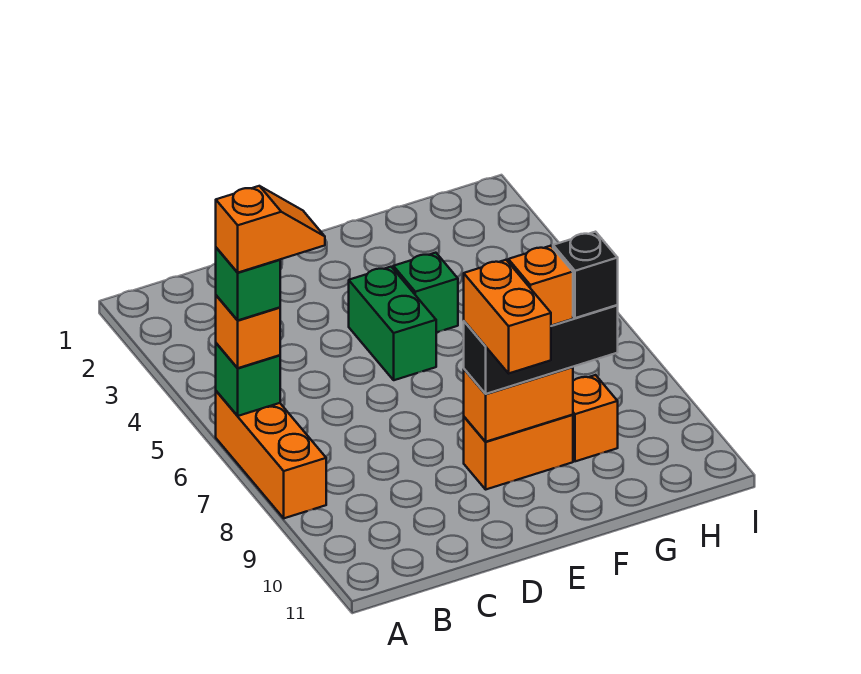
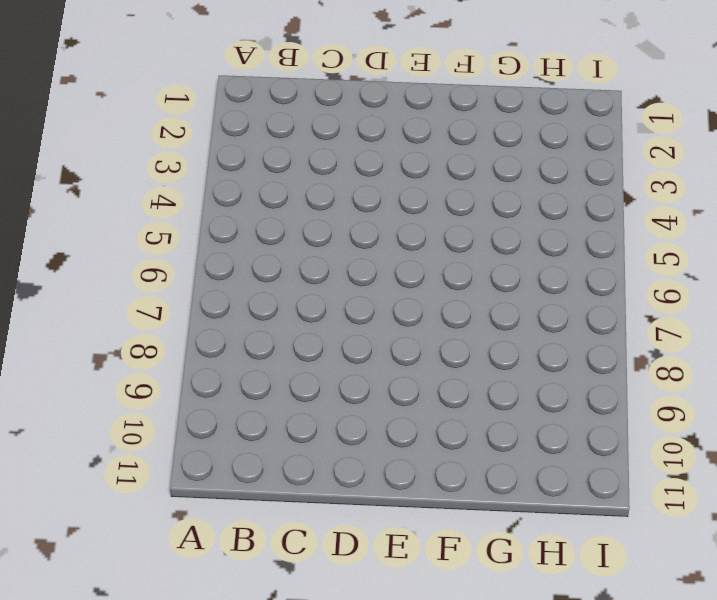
none -> orange 1x3 brick [216,391,326,518]
none -> green 1x2 brick [349,267,436,380]
none -> orange 1x2 brick [464,415,573,489]

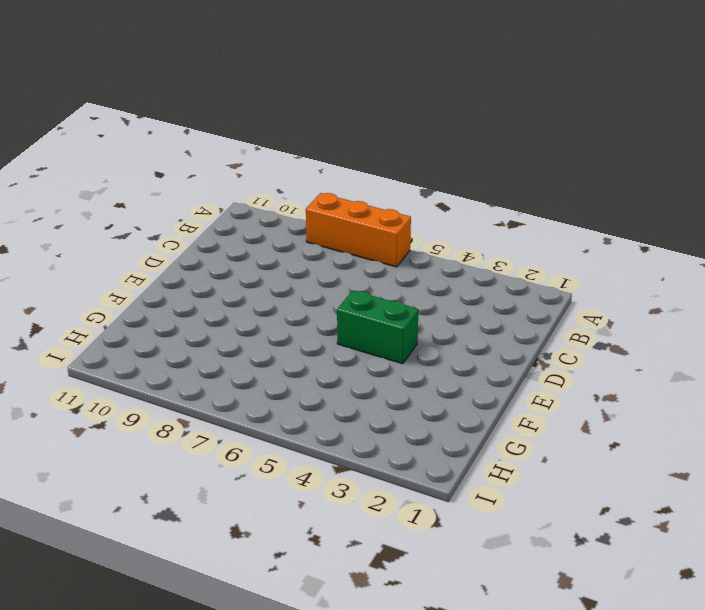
none -> orange 1x2 brick [464,415,573,489]
none -> green 1x1 brick [393,253,458,332]
none -> orange 1x1 brick [573,375,618,461]

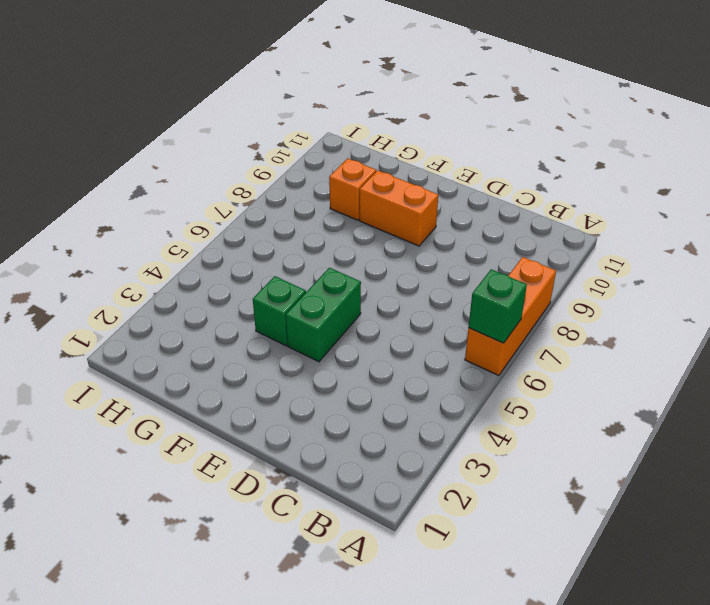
none -> orange 1x2 brick [464,367,573,442]
none -> orange 1x1 brick [216,295,280,368]
none -> black 1x3 brick [464,305,618,394]

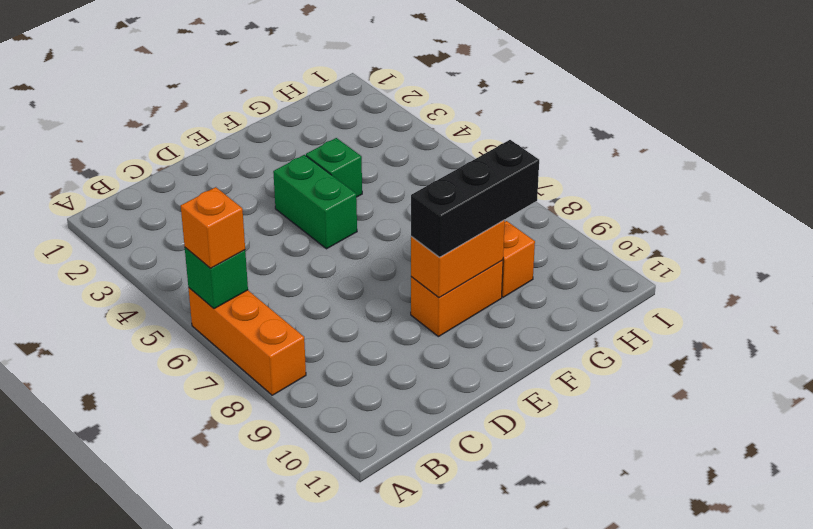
none -> green 1x1 brick [216,248,280,320]
none -> orange 1x2 brick [464,260,551,373]
none -> orange 1x1 brick [508,246,573,326]

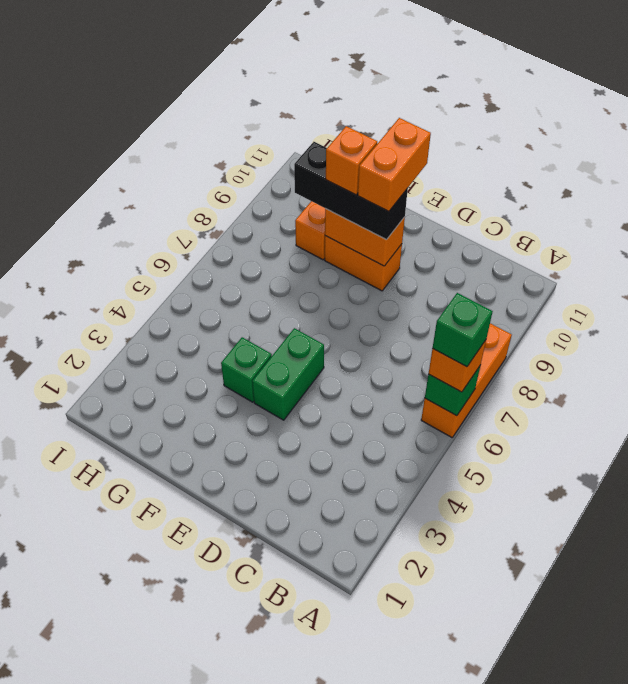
none -> black 1x1 brick [553,232,618,318]
none -> orange 1x2 slope [216,186,325,273]

